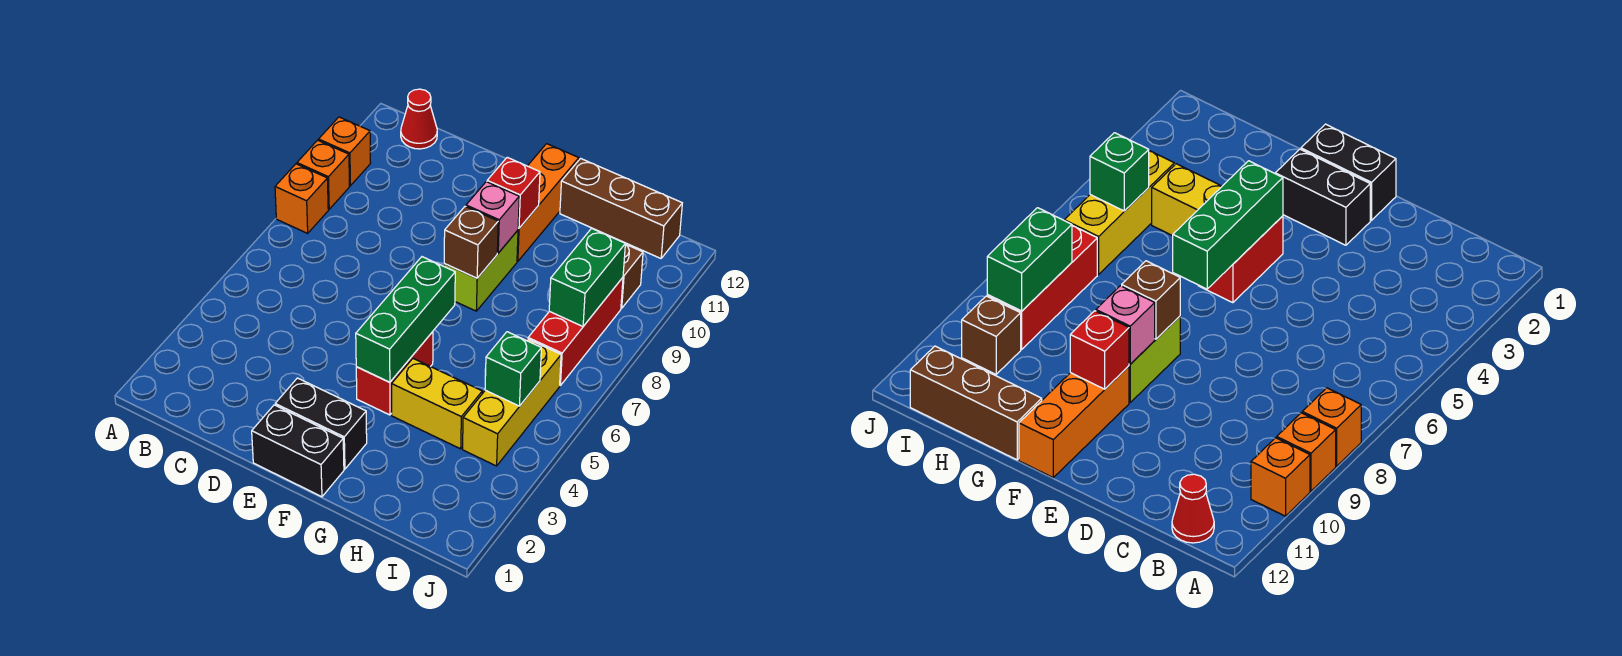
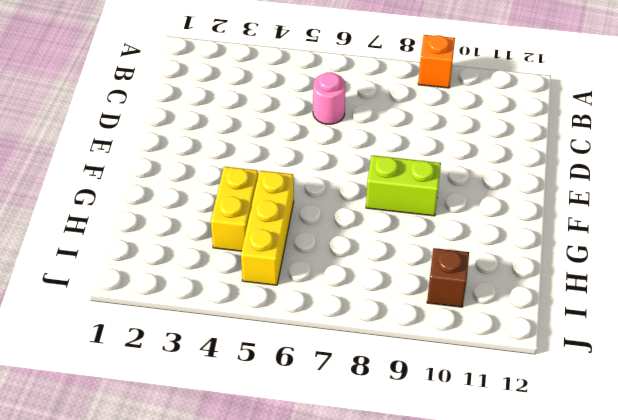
pink 1x1 round brick [313,72,346,124] -> none
yellow 1x3 brick [241,171,294,285] -> yellow 1x3 brick turned to [463,339,561,466]
none -> orange 1x1 brick [275,164,328,233]
none -> orange 1x1 brick [319,117,371,186]
none -> red 1x1 cone [401,89,437,149]

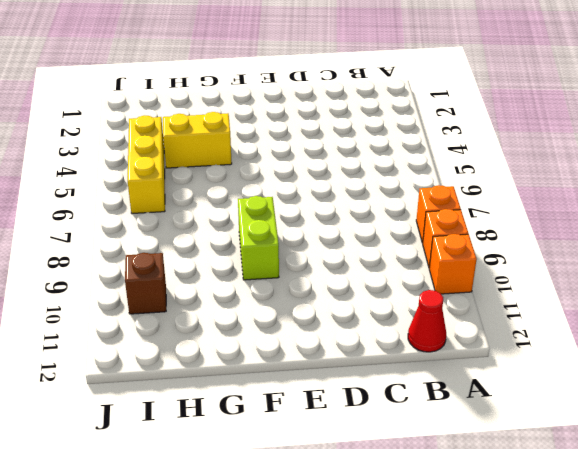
none -> black 1x2 brick [252,405,344,497]
none -> black 1x2 brick [275,378,367,469]
none -> red 1x2 brick [356,332,433,415]

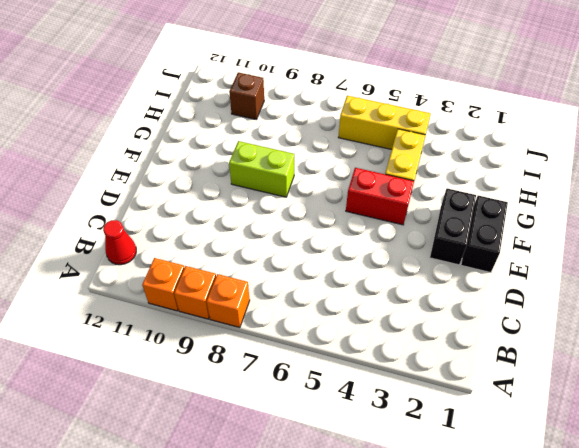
none -> orange 1x3 brick [517,144,579,261]
none -> brown 1x3 brick [560,158,682,258]
none -> red 1x3 brick [528,278,623,386]

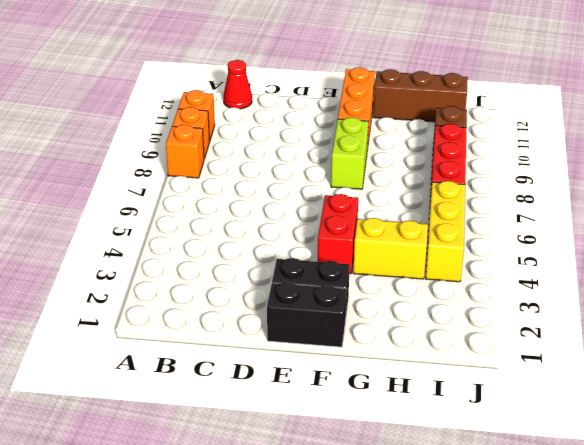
none -> green 1x3 brick [356,257,455,382]
none -> brown 1x1 brick [444,206,498,278]
none -> pink 1x1 brick [466,182,519,253]

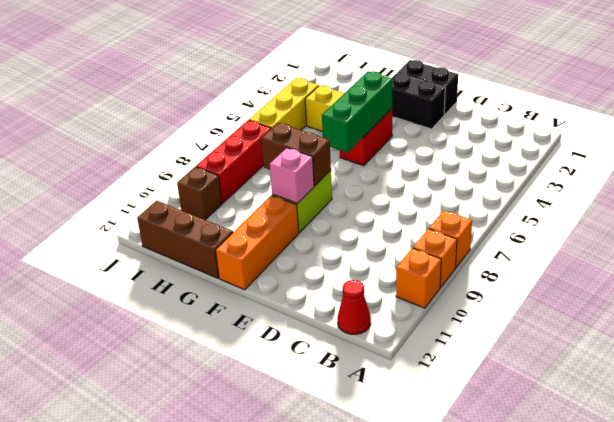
brown 1x2 brick [261,123,331,186] -> brown 1x1 brick [444,206,498,278]
none -> red 1x1 brick [487,157,540,228]
none -> green 1x1 brick [485,332,541,406]
none -> green 1x2 brick [549,228,625,326]

